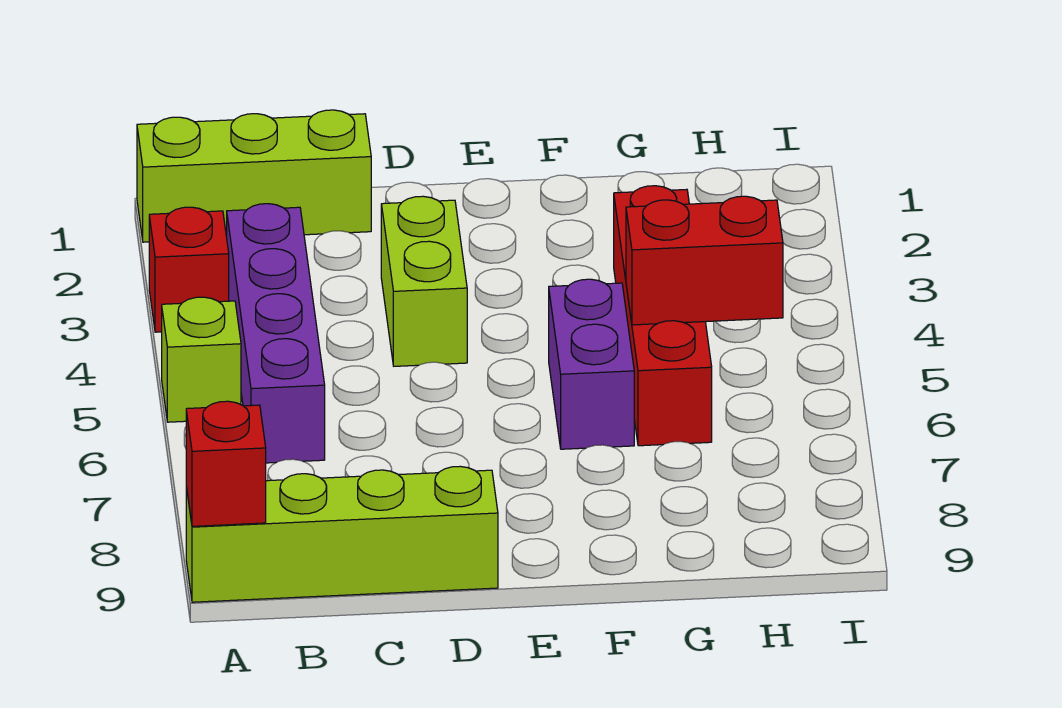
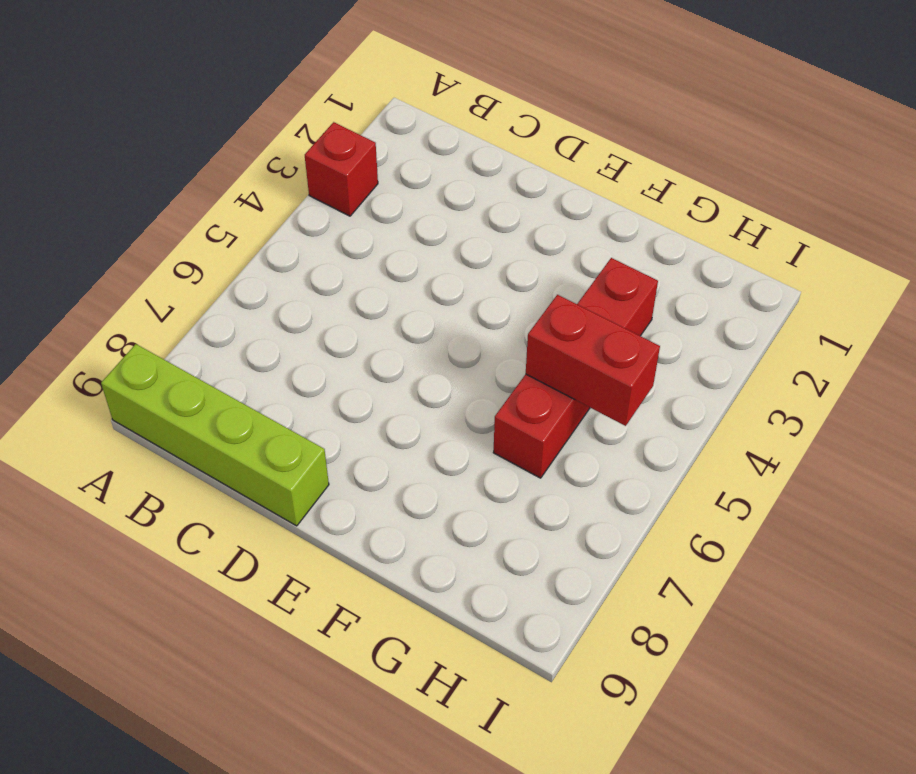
none -> lime 1x3 brick [137,110,371,242]
none -> lime 1x1 brick [162,297,241,422]

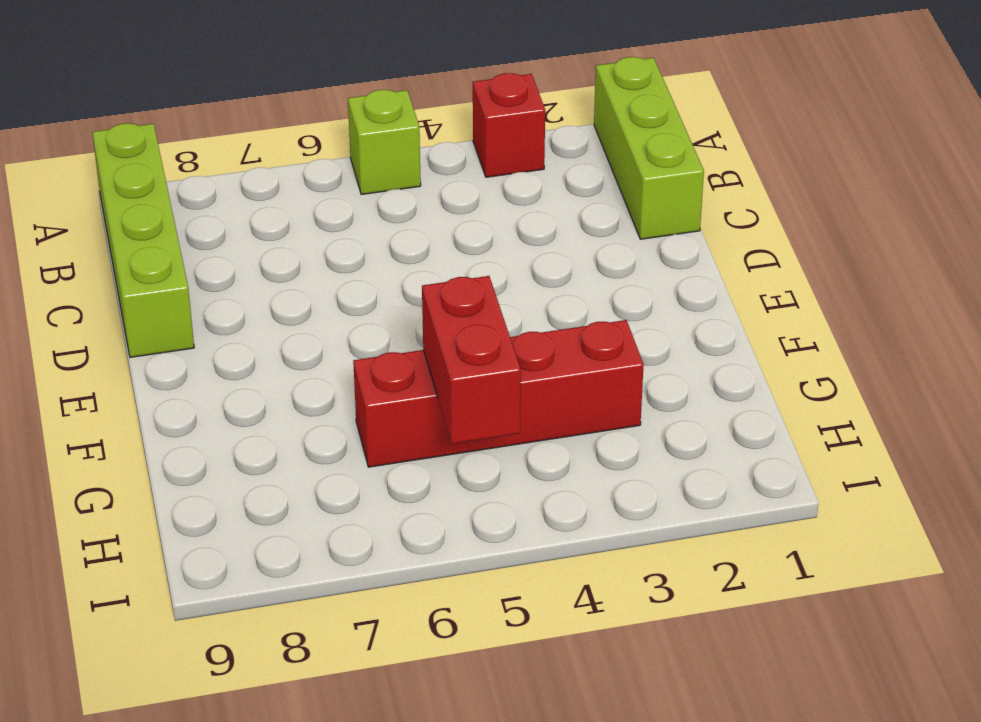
none -> purple 1x4 brick [227,204,325,463]
none -> lime 1x2 brick [381,196,467,366]

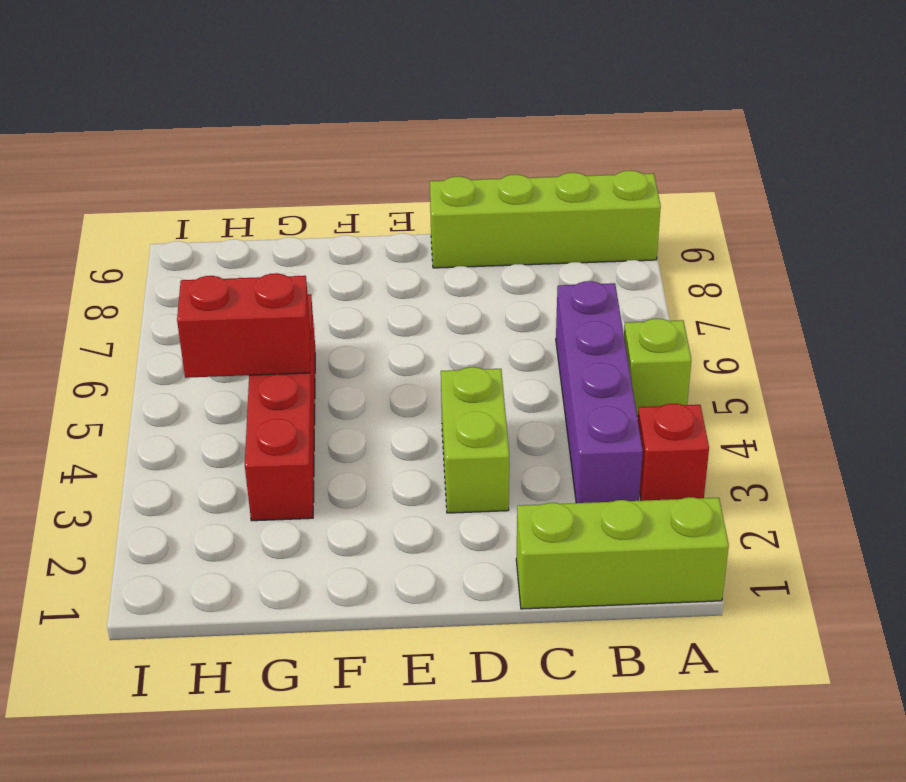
none -> purple 1x2 brick [549,279,634,449]
none -> red 1x1 brick [186,401,266,526]

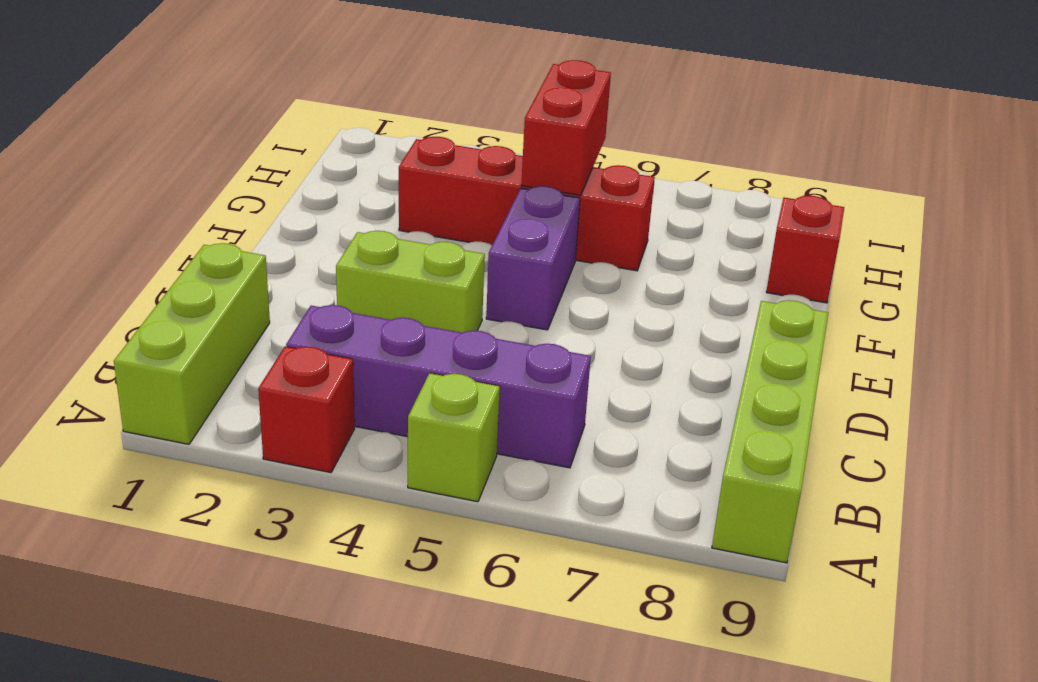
purple 1x2 brick [486,186,580,330] -> purple 1x2 brick turned to [549,279,634,449]
red 1x1 brick [766,196,844,303] -> red 1x1 brick moved to [186,401,266,526]

